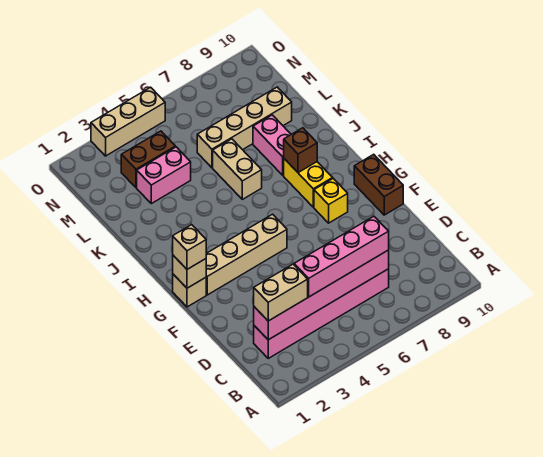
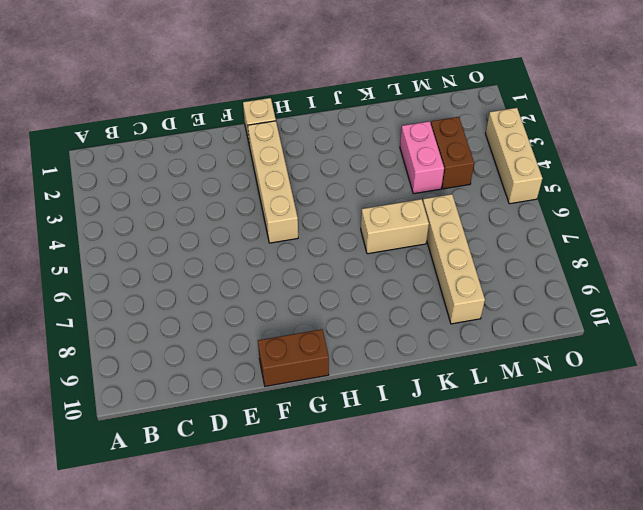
none -> pink 1x6 brick [254,269,389,358]
none -> yellow 1x1 brick [314,179,348,223]
none -> yellow 1x2 brick [284,159,333,207]

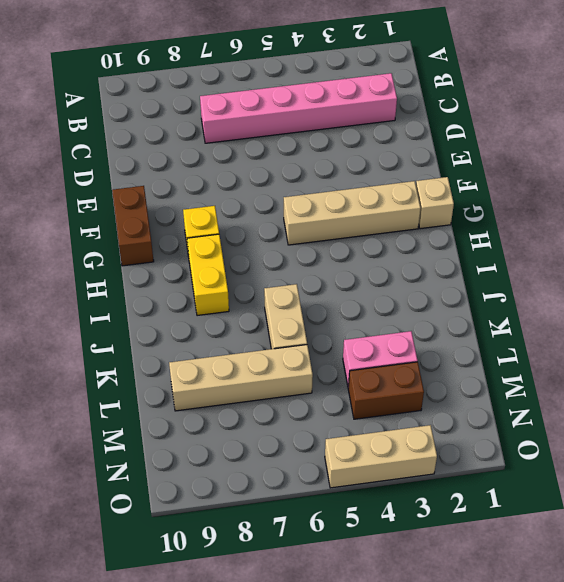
none -> pink 1x2 brick [253,115,291,175]
none -> pink 1x6 brick [254,250,389,340]
none -> tan 1x1 brick [173,255,206,288]

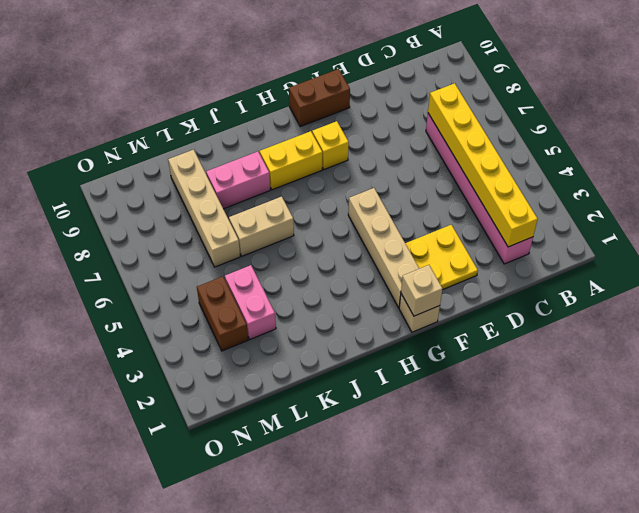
yellow 1x6 brick [428,83,538,247] -> pink 1x6 brick [254,250,389,340]
yellow 2x2 plate [405,225,478,289] -> none
none -> tan 1x3 brick [91,87,165,156]
none -> brown 1x1 brick [284,128,317,173]
none -> tan 1x2 brick [254,264,308,321]

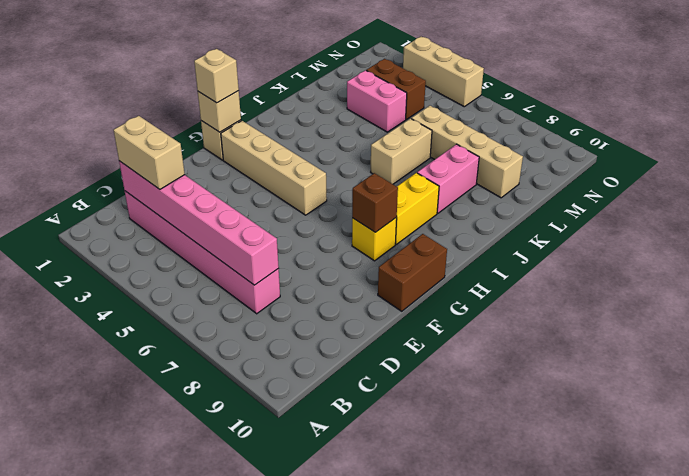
brown 1x1 brick [352,173,398,232] -> brown 1x1 brick moved to [284,128,317,173]
none -> pink 1x4 brick [294,216,389,297]

